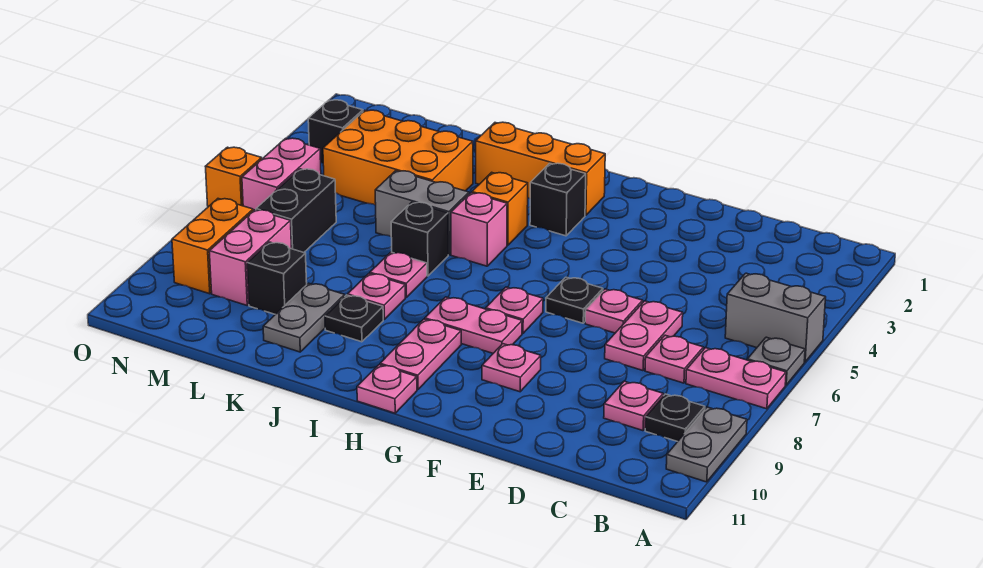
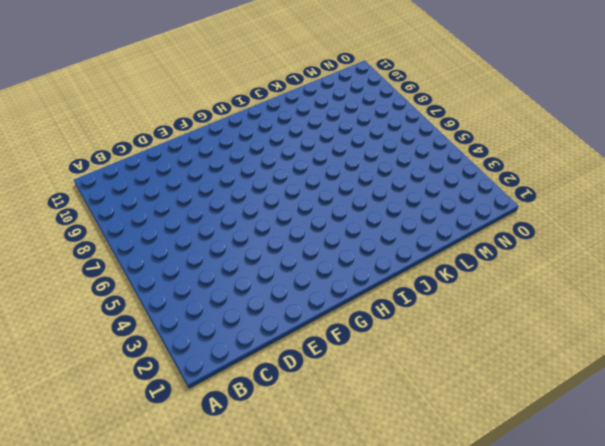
none -> grey 1x2 brick [725,273,826,362]
none -> grey 1x1 plate [747,337,805,385]
none -> pink 1x2 plate [686,348,786,409]
none -> grey 1x2 plate [666,407,747,482]

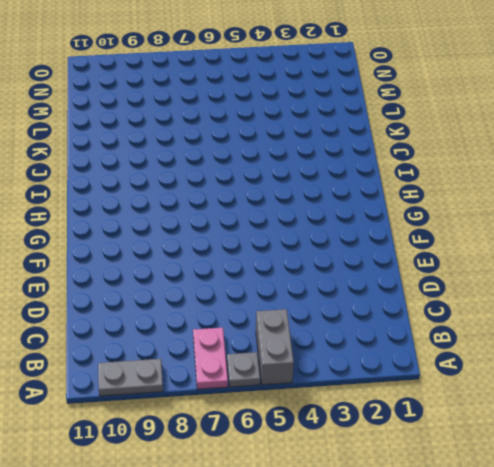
none -> black 1x1 plate [645,394,705,442]
none -> pink 1x1 plate [645,335,703,383]
none -> pink 1x1 plate [604,381,663,431]
none -> pink 1x2 plate [605,301,683,371]

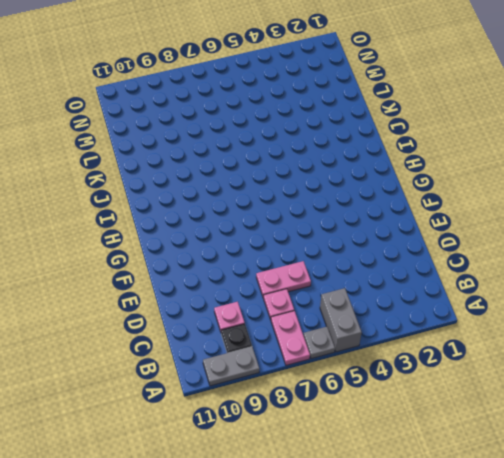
none -> pink 1x1 plate [585,289,643,333]
none -> black 1x1 plate [546,277,603,323]
none -> pink 1x1 plate [482,344,541,392]
none -> pink 1x1 plate [486,287,543,333]

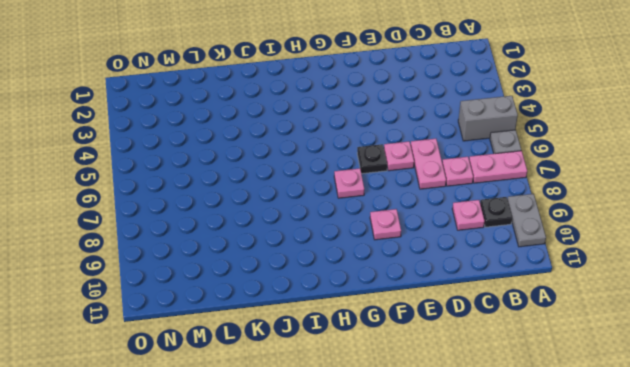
none -> pink 1x2 plate [425,297,522,353]
none -> orange 1x3 brick [476,122,605,215]
none -> black 1x1 brick [530,163,586,236]
none -> pink 1x2 plate [380,319,461,390]

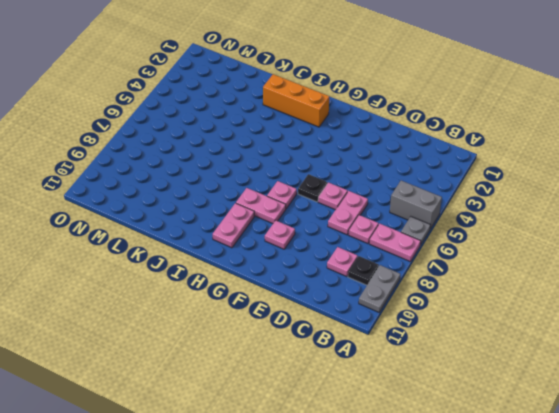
none -> black 1x1 brick [530,163,586,236]
none -> pink 1x1 plate [357,365,417,413]
none -> orange 1x1 brick [472,172,528,245]
none -> pink 1x1 brick [451,193,507,266]

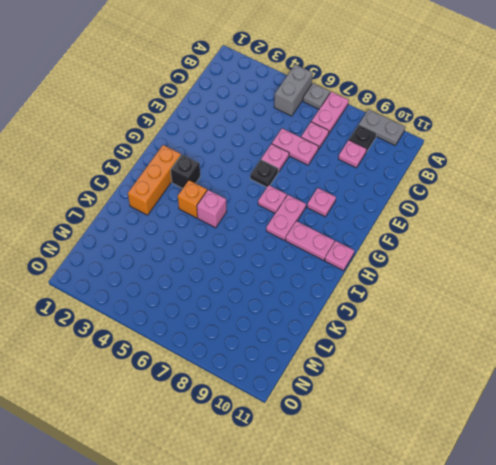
none -> grey 1x2 brick [375,171,469,255]
none -> black 1x1 brick [391,202,448,276]
none -> pink 1x1 plate [370,252,427,297]
none -> pink 1x1 plate [348,274,405,319]

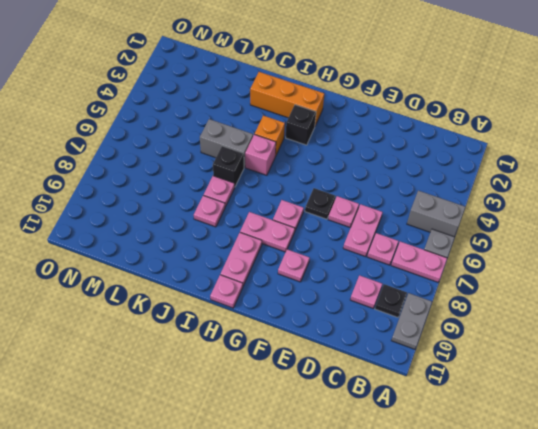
none -> black 1x1 plate [325,295,383,342]
none -> orange 2x3 brick [323,110,473,205]
none -> grey 1x2 plate [263,283,345,352]
none -> black 1x1 brick [247,242,307,314]

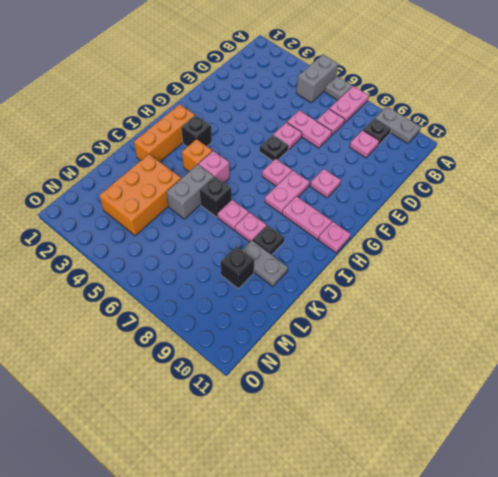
none -> black 1x2 brick [256,169,336,253]
none -> pink 1x2 brick [209,210,292,305]
none -> black 1x1 brick [308,100,363,163]
none -> pink 1x2 brick [242,138,321,211]

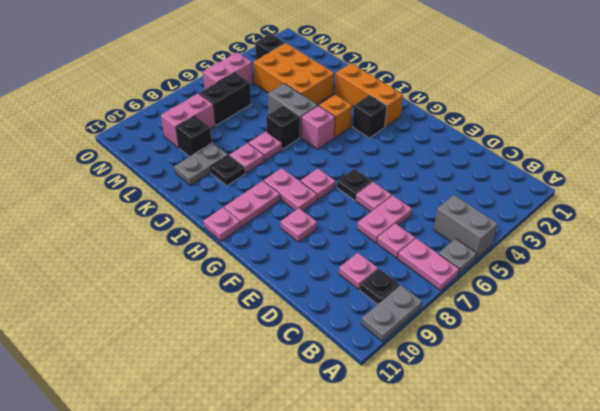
none -> orange 1x2 brick [172,199,253,294]
none -> orange 1x1 brick [205,147,262,207]

